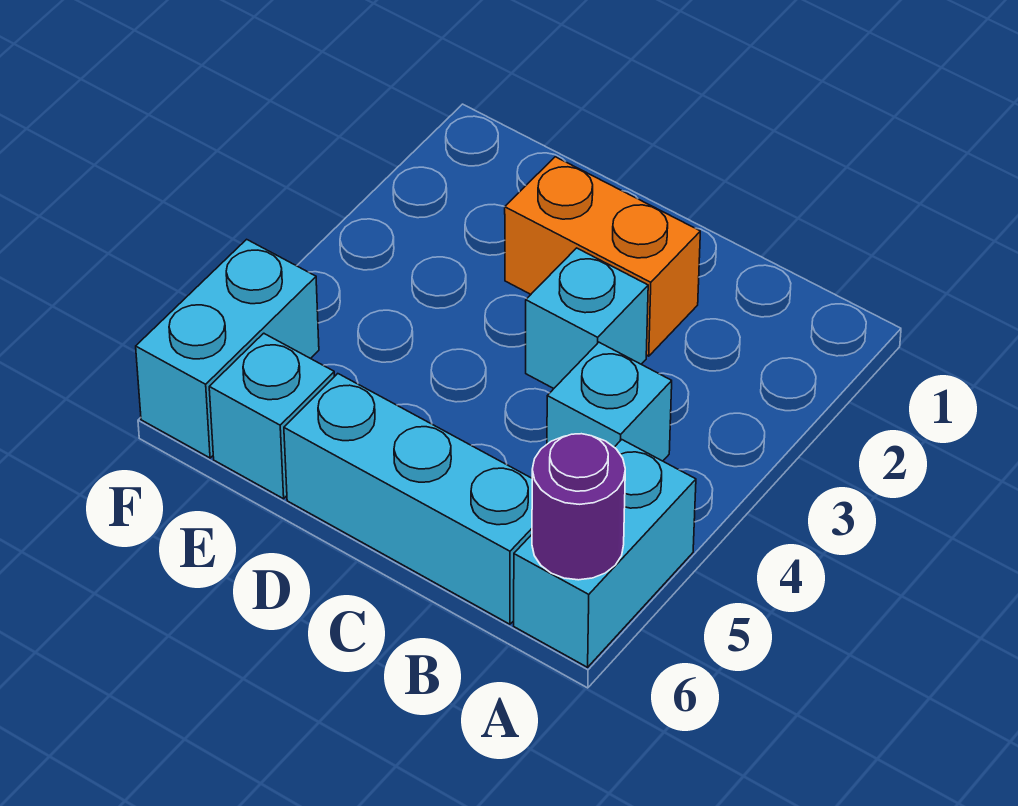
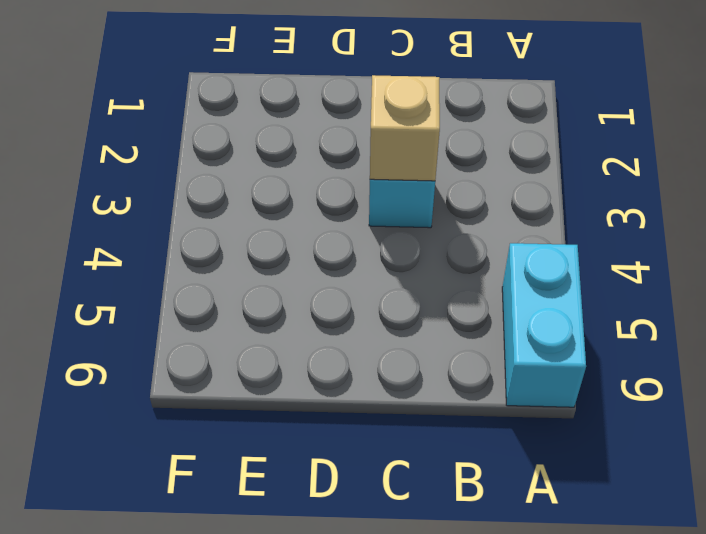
tan 1x1 brick [370,75,440,181] -> none
none -> cyan 1x1 brick [547,342,672,461]
none -> cyan 1x3 brick [284,374,532,624]

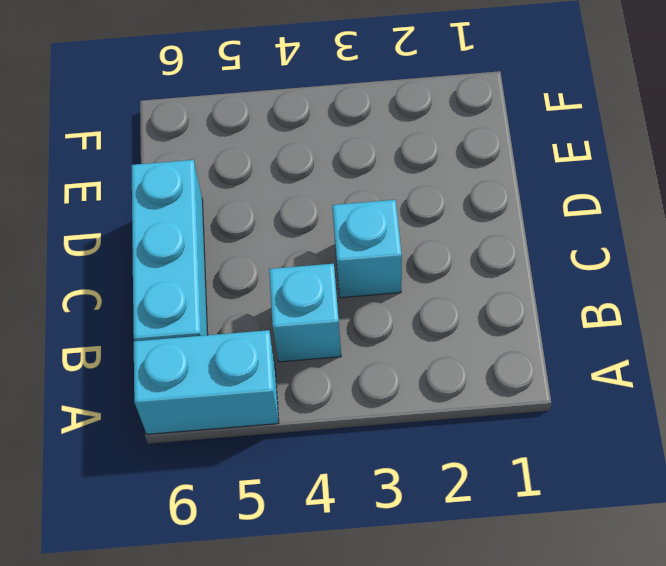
none -> orange 1x2 brick [505,157,700,356]
none -> cyan 1x1 brick [209,333,335,499]

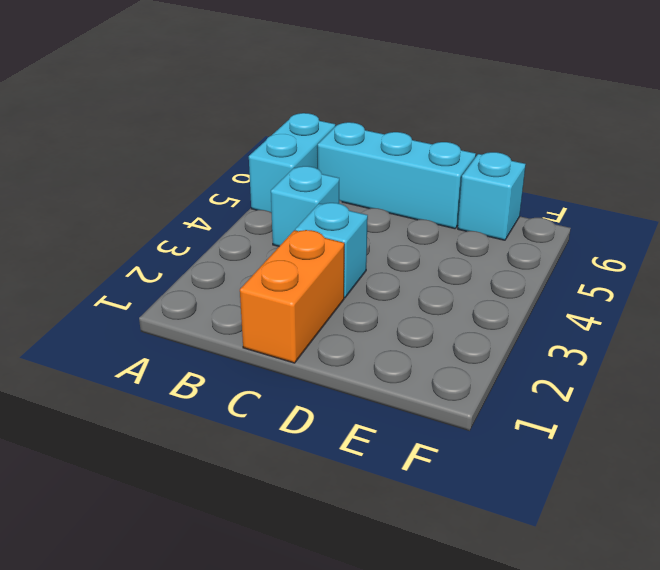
orange 1x2 brick [240,230,344,363] -> orange 1x2 brick turned to [505,157,700,356]
none -> cyan 1x2 brick [136,239,319,458]
none -> purple 1x1 round brick [532,434,625,580]

